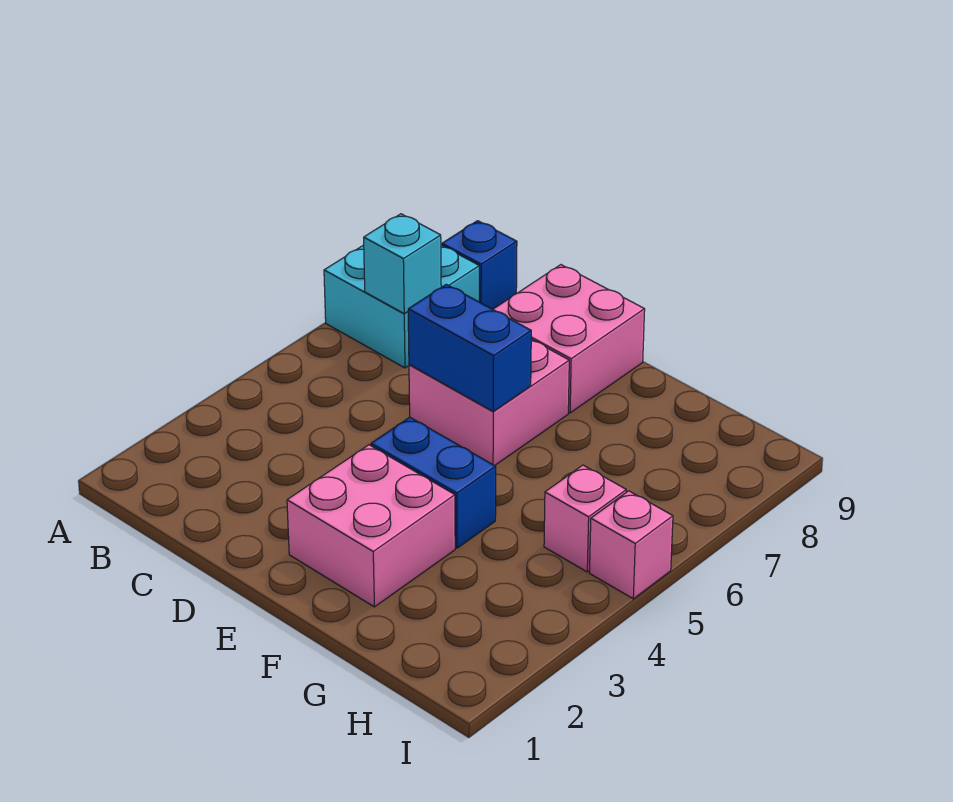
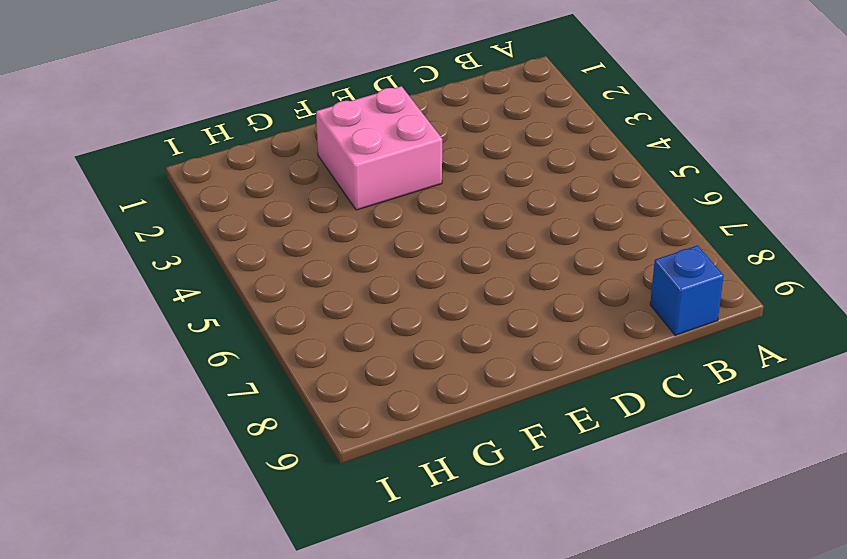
none -> cyan 2x2 brick [324,245,479,368]
none -> pink 2x2 brick [409,340,569,466]

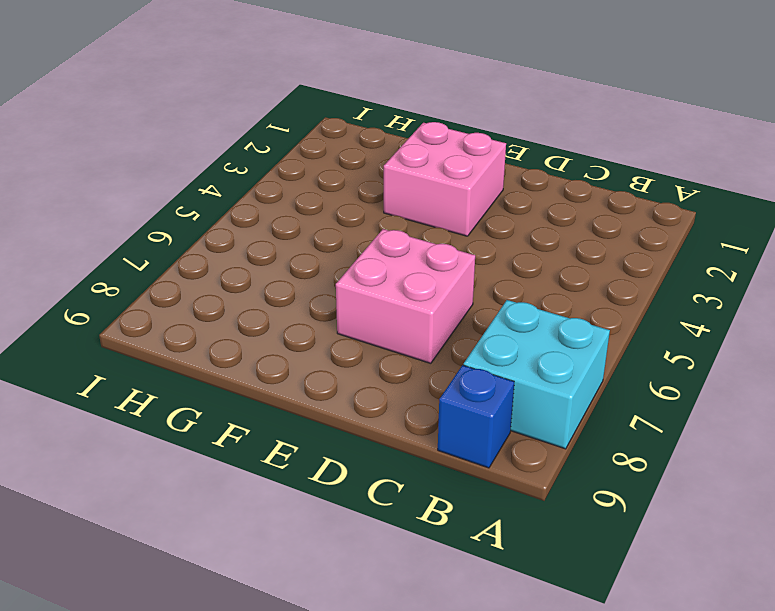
none -> pink 2x2 brick [493,265,645,413]
none -> blue 1x2 brick [371,417,496,548]

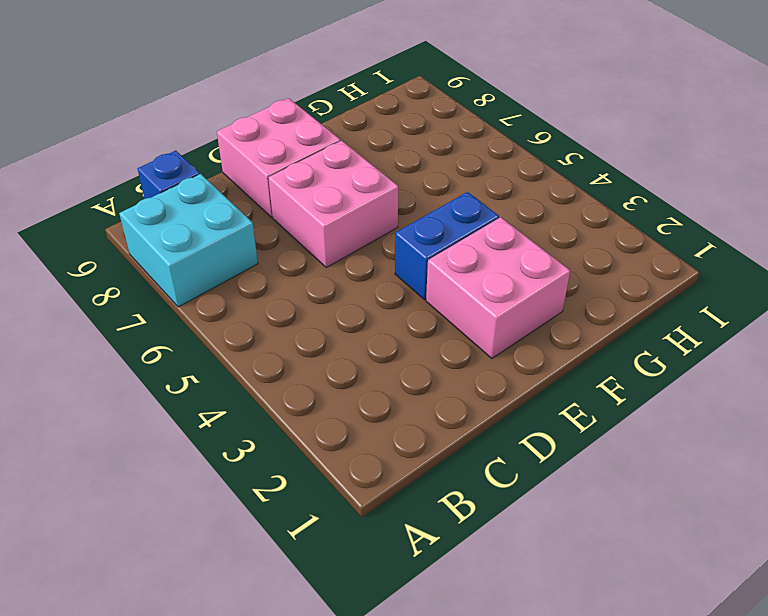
none -> pink 1x1 brick [544,465,626,572]
none -> pink 1x1 brick [590,491,673,599]

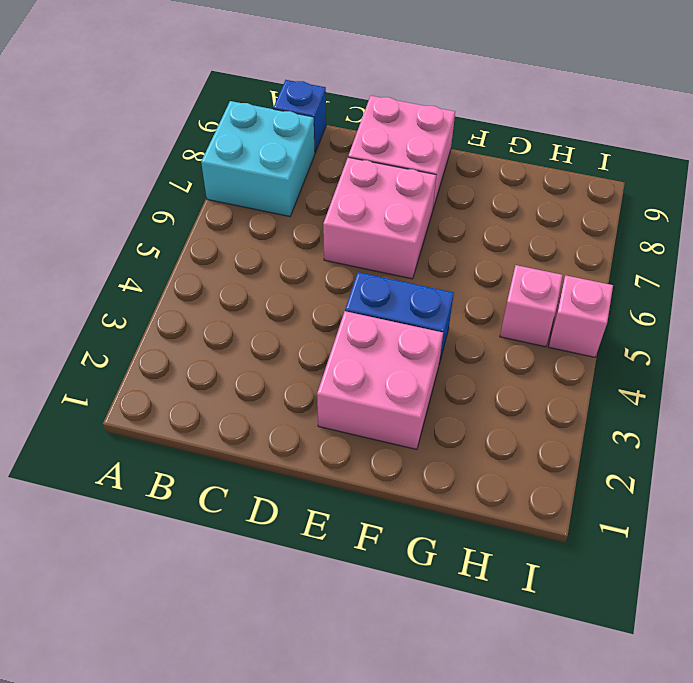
none -> cyan 1x1 brick [364,214,441,313]
none -> blue 1x2 brick [408,284,531,411]

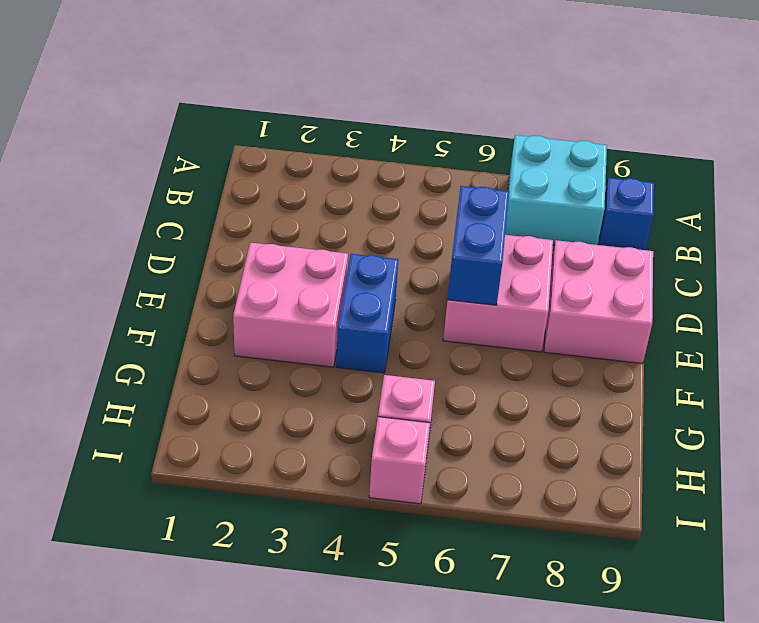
none -> cyan 1x1 brick [364,214,441,313]

